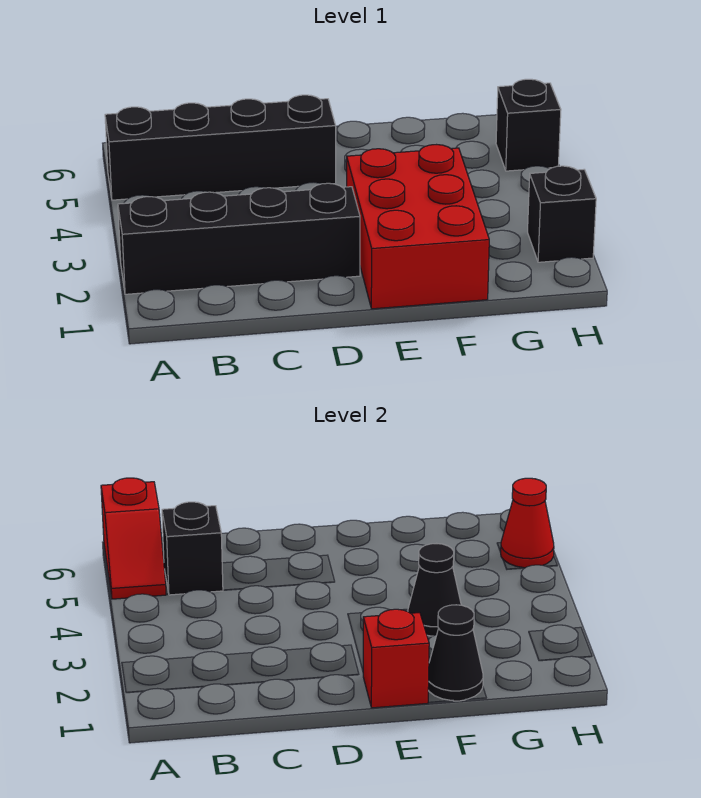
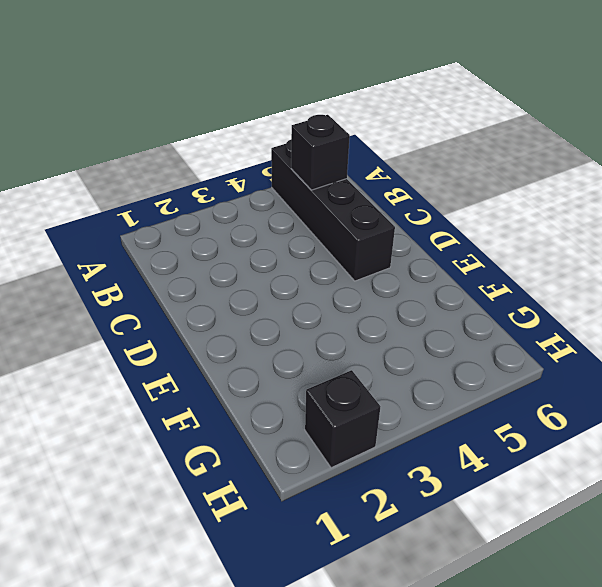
none -> black 1x4 brick [118,183,360,294]
none -> red 2x3 brick [347,145,489,309]

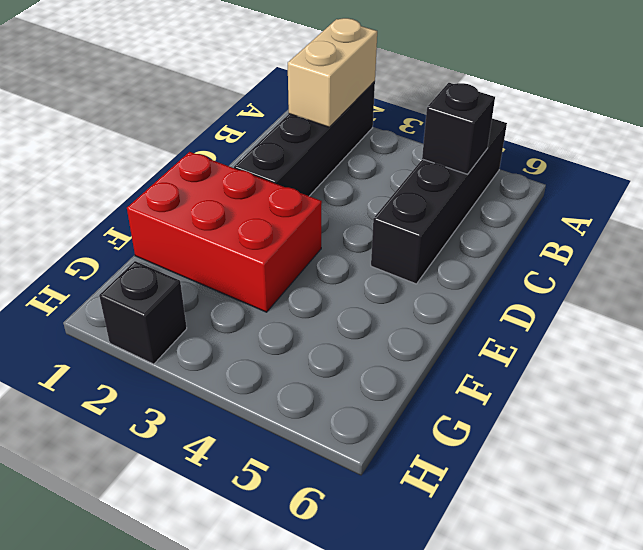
tan 1x2 brick [288,18,377,127] -> none
none -> black 1x1 brick [496,79,561,171]
none -> red 1x2 slope [101,478,166,599]

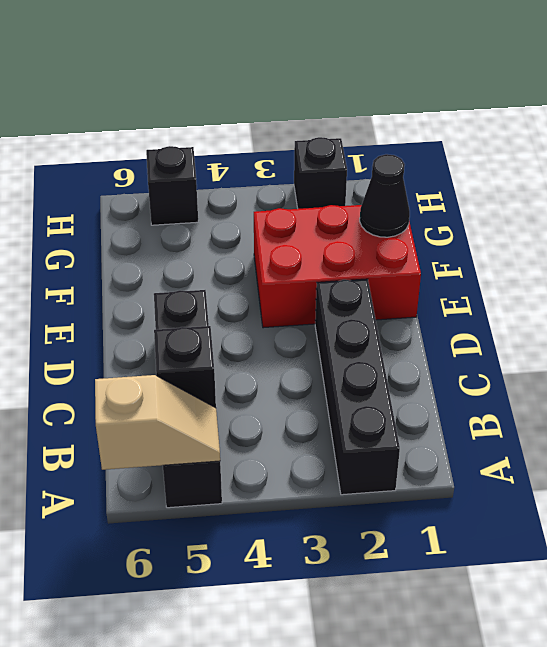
tan 1x2 slope [95,375,220,470] -> red 1x2 slope [101,478,166,599]
none -> red 1x1 brick [363,609,429,708]
none -> black 1x1 cone [408,544,461,636]

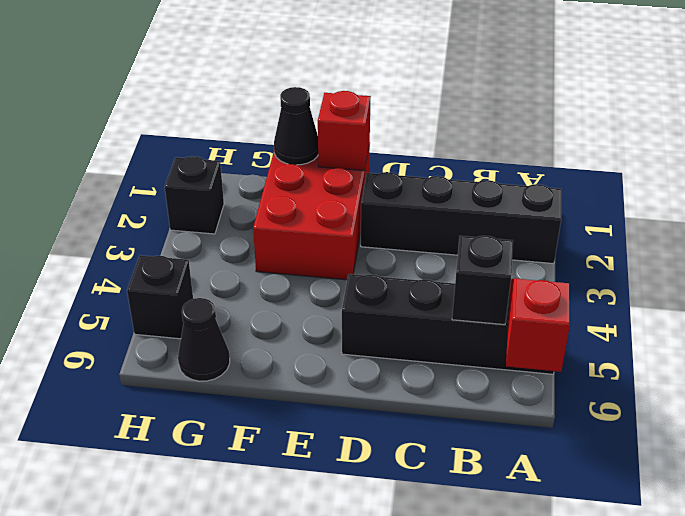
black 1x1 cone [178,298,230,381] -> black 1x1 cone moved to [408,544,461,636]
none -> red 1x1 cone [501,478,554,568]

